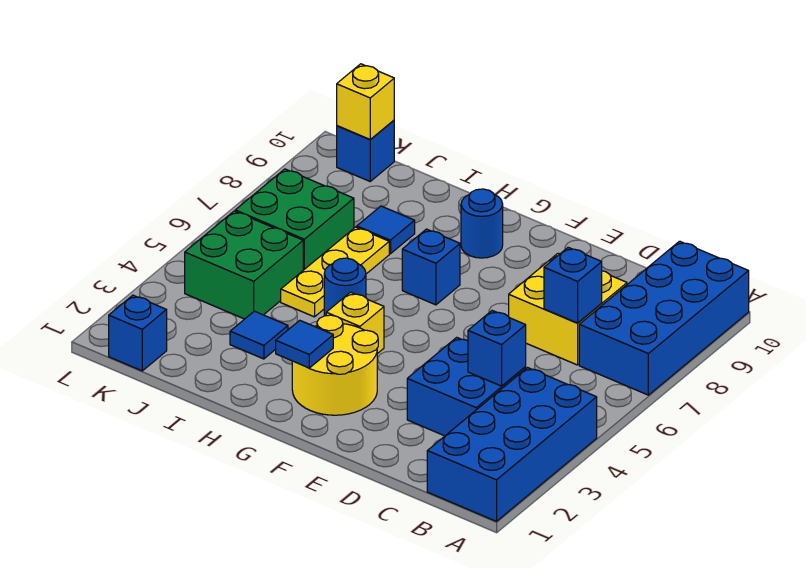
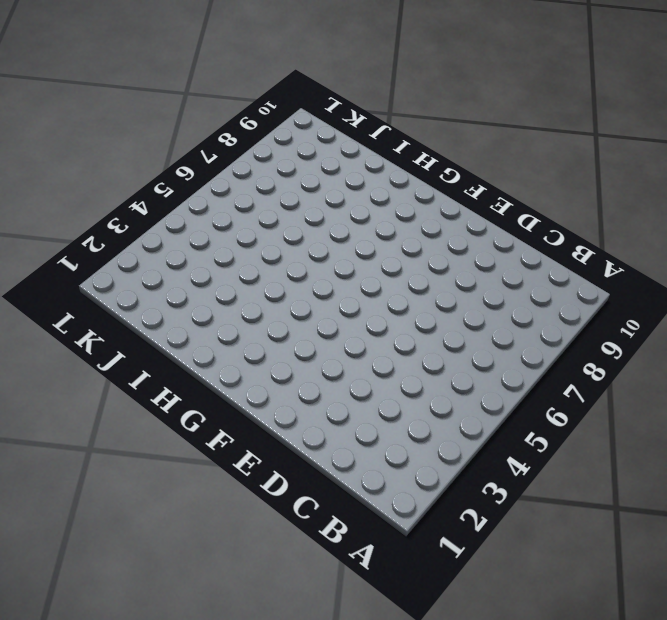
none -> blue 2x4 brick [427,368,597,521]
none -> blue 2x4 brick [579,241,749,395]
none -> blue 2x2 brick [407,337,526,436]

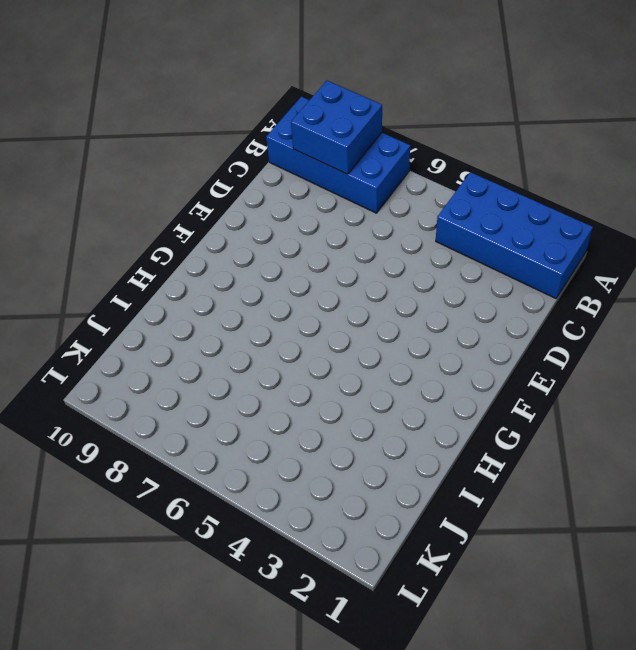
blue 2x2 brick [291,81,382,174] -> blue 2x2 brick moved to [407,337,526,436]
none -> yellow 2x2 brick [509,253,627,365]
none -> yellow 2x2 round brick [292,315,378,415]
none -> yellow 1x1 brick [326,292,384,354]

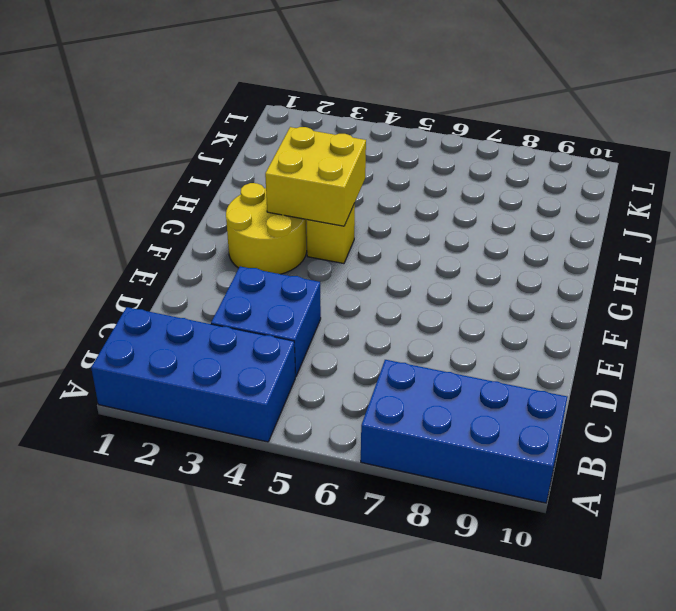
yellow 2x2 brick [265,127,366,226] -> yellow 2x2 brick moved to [509,253,627,365]
none -> blue 1x1 brick [402,229,460,305]
none -> blue 1x1 round brick [461,189,503,258]
none -> blue 1x1 round brick [324,258,366,316]

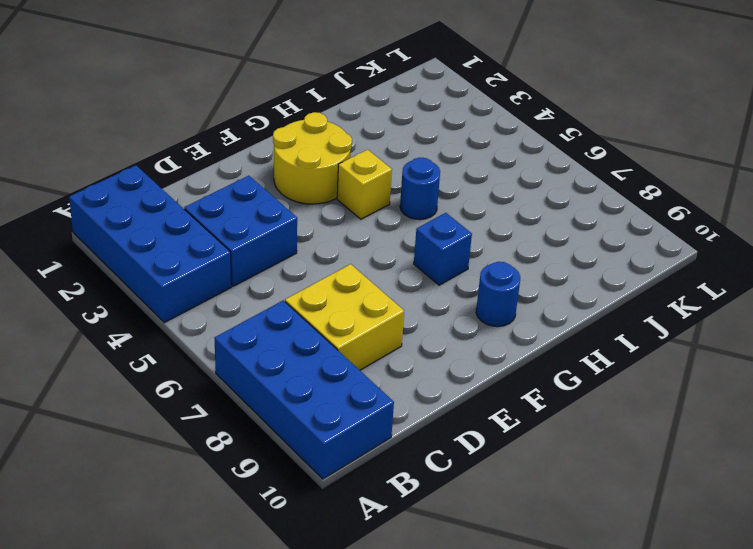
none -> blue 1x1 tile [230,311,288,359]
none -> yellow 1x3 plate [281,227,389,317]
none -> blue 1x1 tile [357,206,415,254]

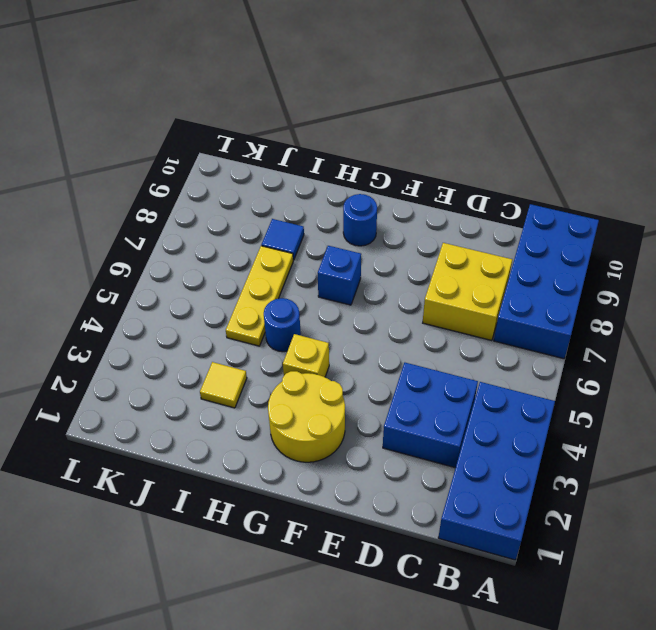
yellow 1x1 tile [200,362,247,408] -> blue 1x1 tile [230,311,288,359]
none -> green 2x2 brick [185,211,303,319]
none -> green 2x2 brick [235,169,354,270]
none -> blue 1x1 brick [109,295,167,371]

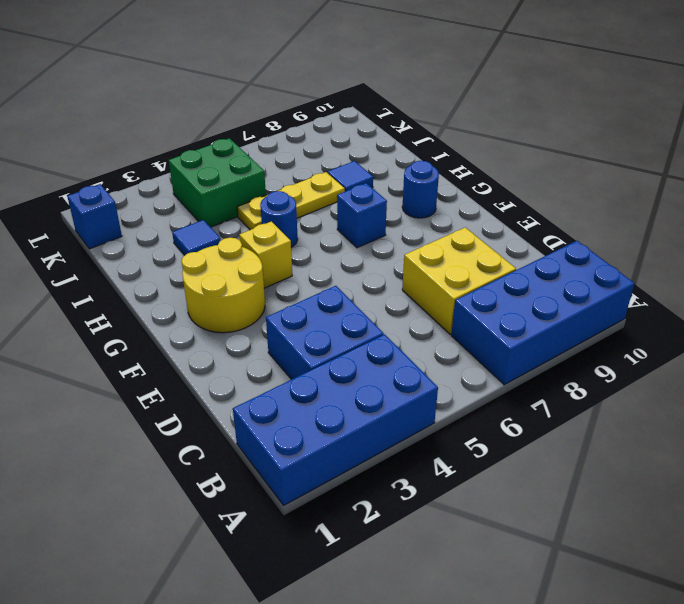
none -> green 2x2 brick [235,169,354,270]
none -> blue 1x1 brick [337,120,394,181]
none -> blue 1x1 brick [468,311,526,386]

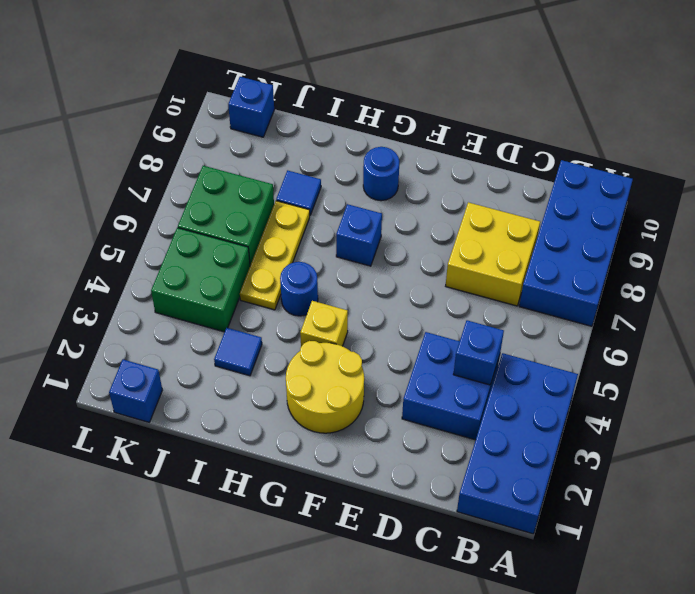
none -> blue 1x1 brick [544,247,602,323]
none -> blue 1x1 tile [276,320,333,368]
none -> yellow 1x1 brick [337,64,394,140]

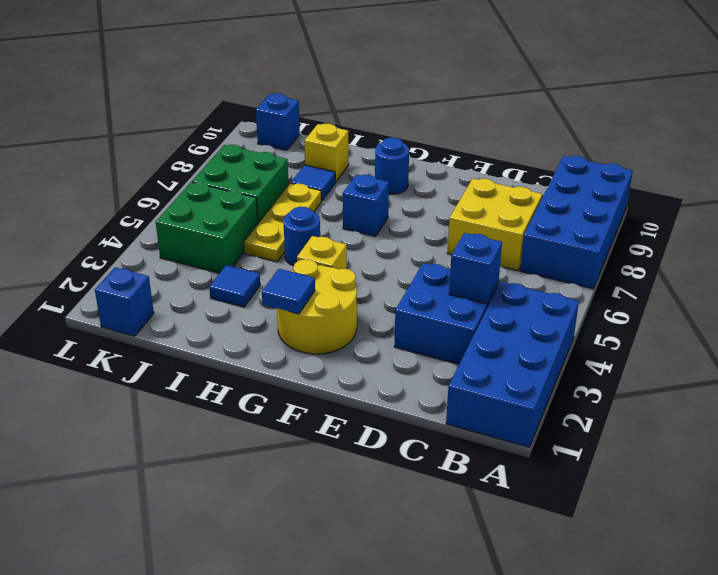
yellow 1x1 brick [304,124,349,182] -> yellow 1x1 brick moved to [337,64,394,140]
none -> blue 1x1 brick [544,247,602,323]

